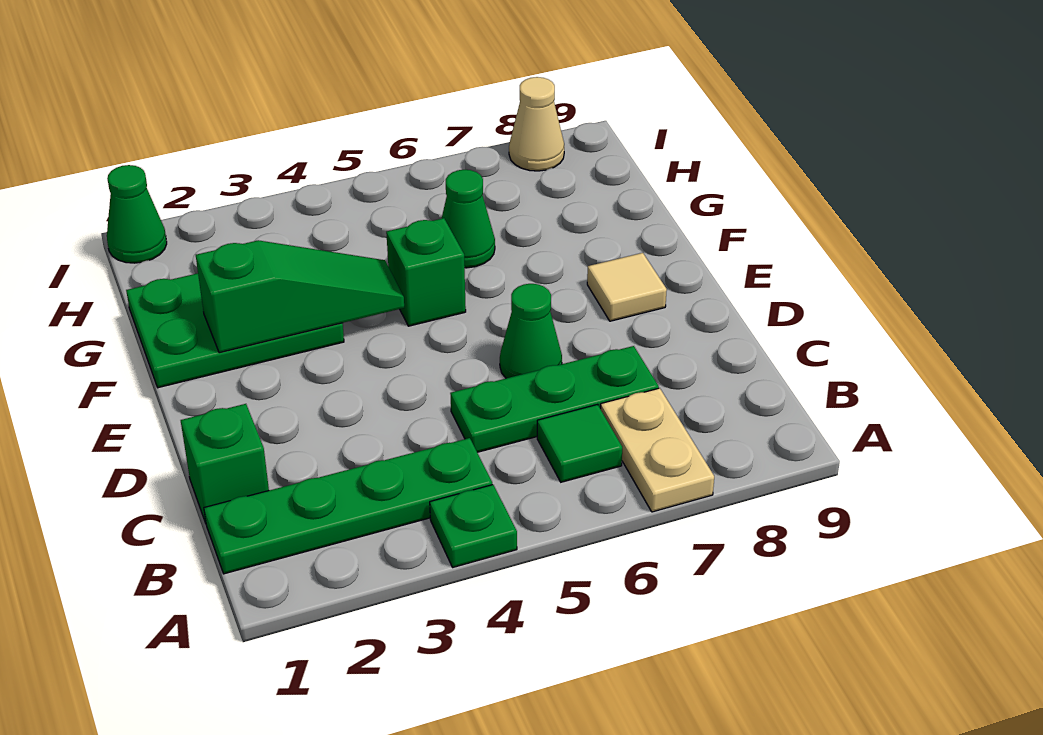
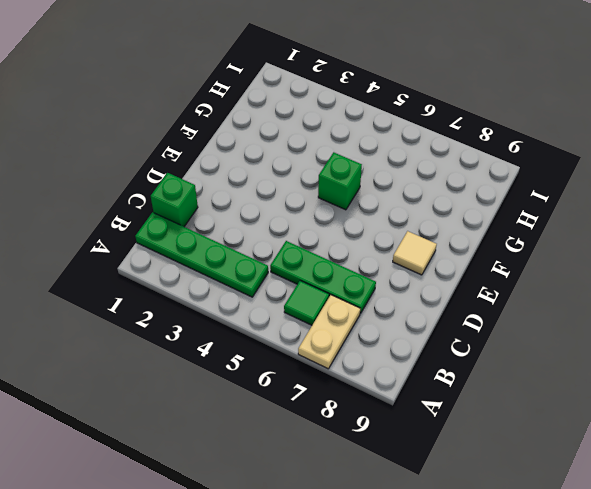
none -> green 1x1 plate [430,485,517,567]
none -> green 1x1 cone [500,284,562,378]
none -> green 2x3 plate [126,273,344,388]

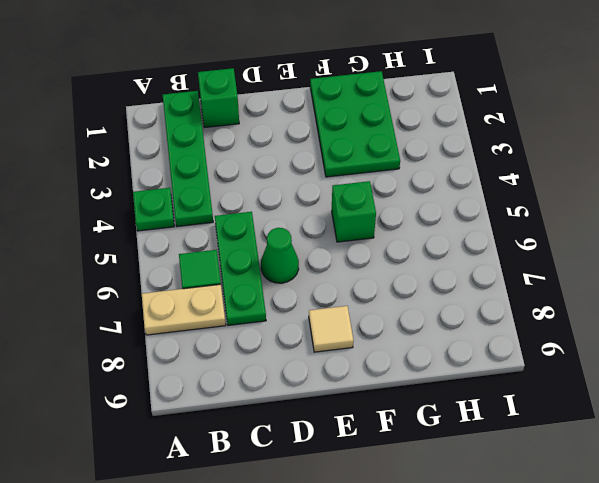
none -> green 1x1 cone [442,170,495,268]
none -> green 1x1 cone [107,165,167,263]
none -> tan 1x1 cone [509,77,564,171]

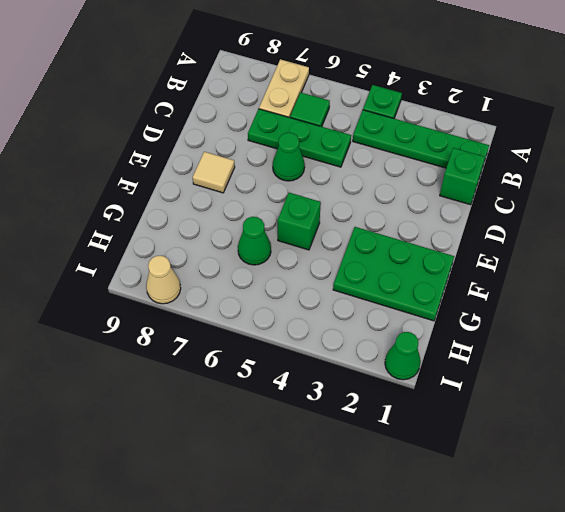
none -> green 1x3 slope [196,240,404,353]

